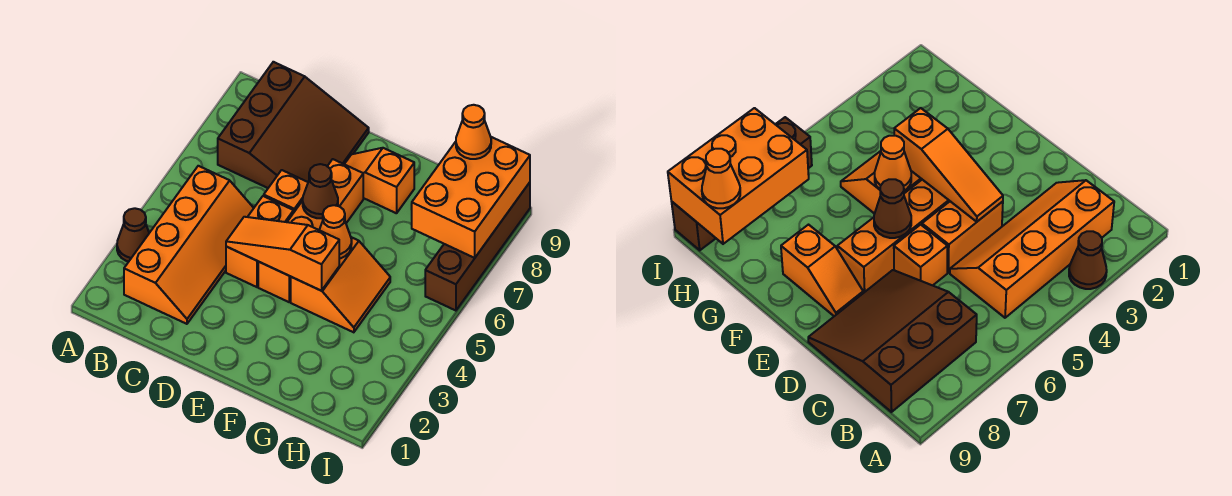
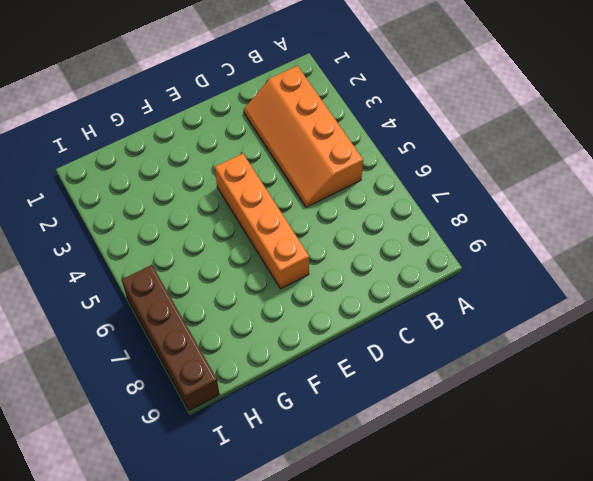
none -> brown 1x1 cone [117,208,149,262]
none -> brown 3x3 slope [218,62,369,188]
none -> orange 1x2 brick [226,196,294,287]

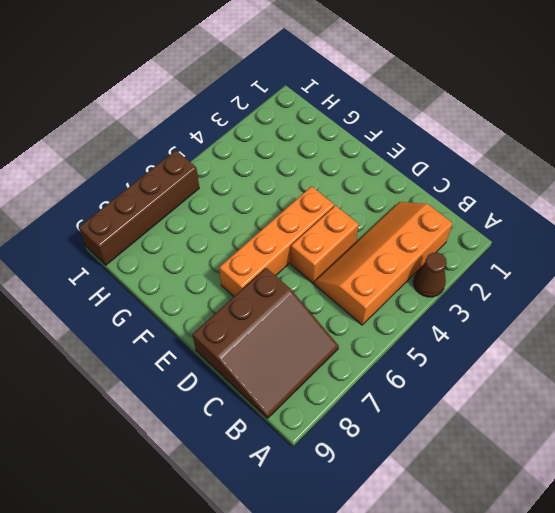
brown 3x3 slope [192,268,339,418] -> brown 3x3 slope turned to [218,62,369,188]
none -> orange 1x1 brick [264,170,308,212]
none -> orange 1x2 slope [345,148,414,213]
none -> orange 2x2 slope [291,237,390,332]

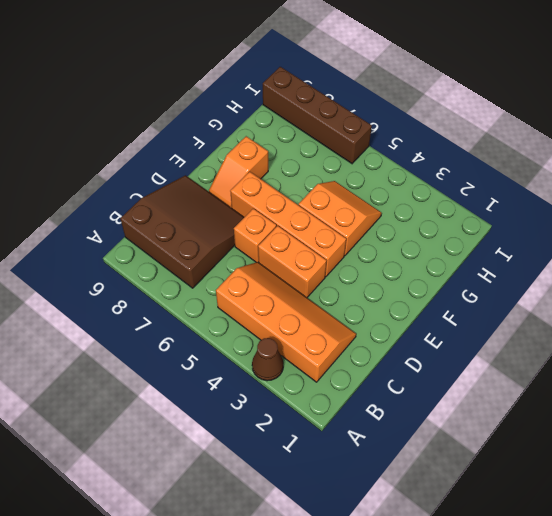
none -> orange 1x3 slope [226,217,339,291]
none -> brown 1x1 cone [303,164,338,218]
none -> orange 1x1 cone [319,205,352,259]

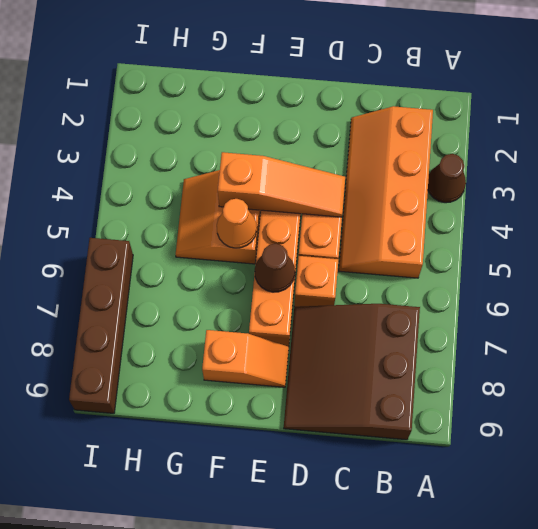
none -> orange 2x3 brick [411,137,530,258]
none -> orange 1x1 cone [456,105,491,159]

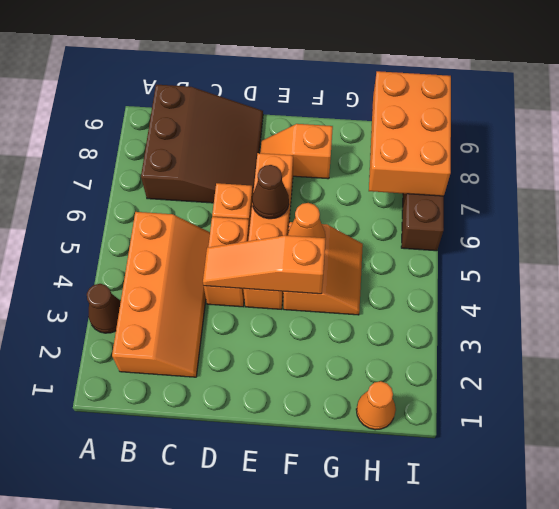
orange 1x1 cone [356,381,396,430] -> orange 1x1 cone moved to [456,105,491,159]

